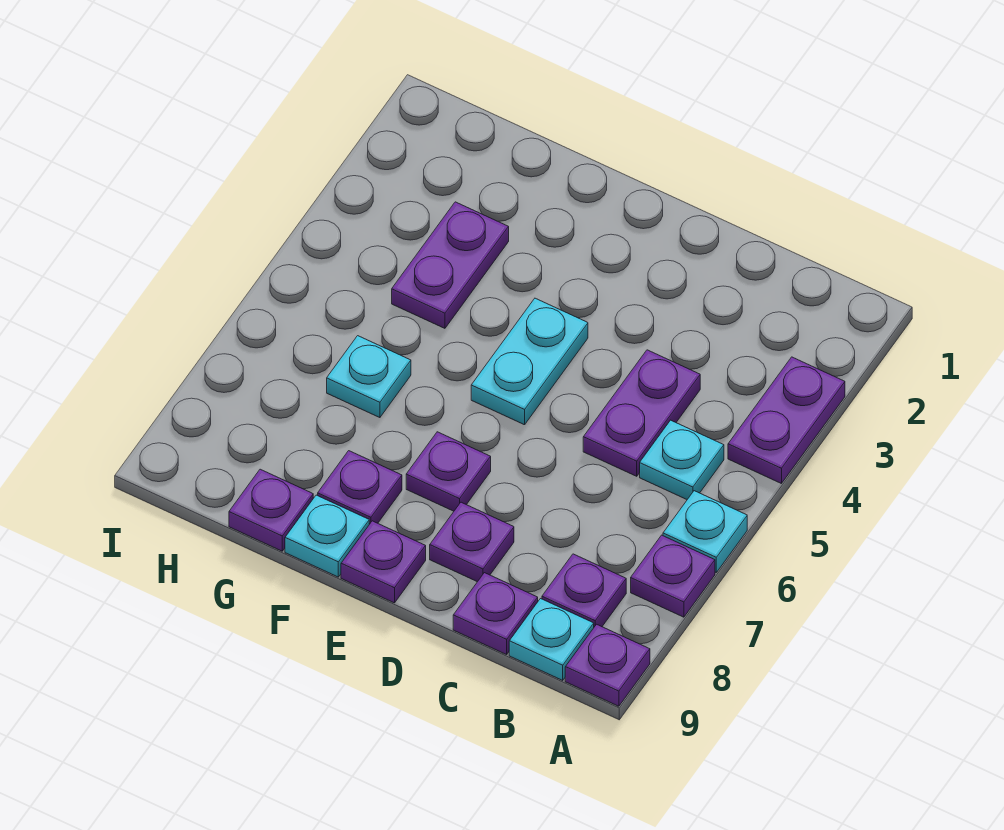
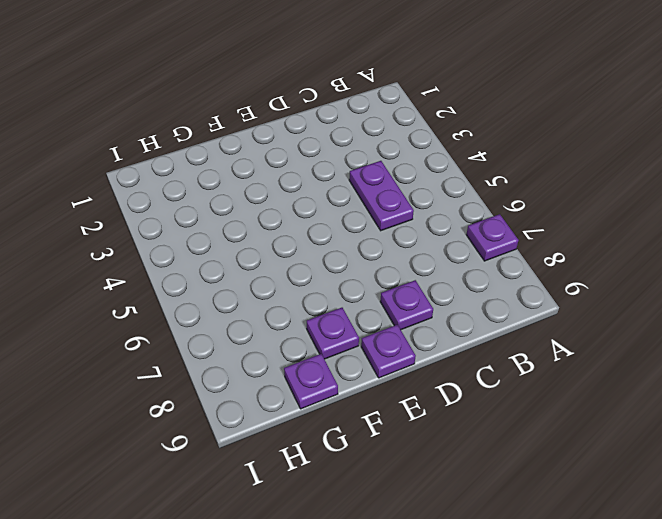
none -> purple 1x2 plate [728,357,845,484]
none -> cyan 1x1 plate [663,491,747,572]
none -> purple 1x1 plate [565,624,650,706]

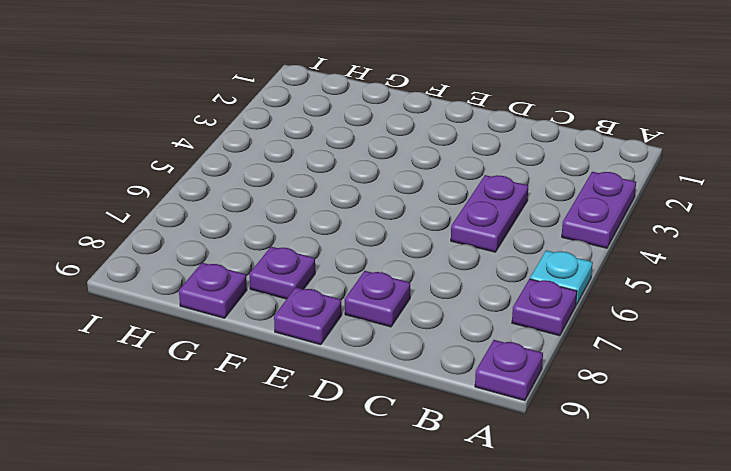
none -> cyan 1x1 plate [640,420,724,499]
none -> purple 1x1 plate [542,554,626,627]
none -> cyan 1x1 plate [509,599,594,680]

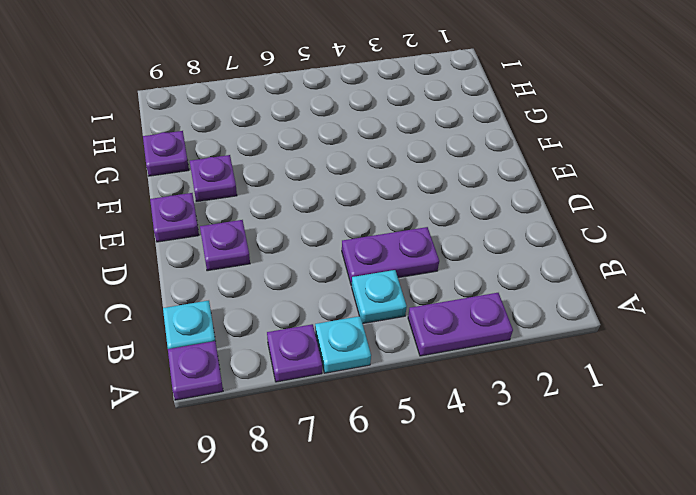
none -> purple 1x1 plate [542,554,626,627]
none -> purple 1x1 plate [453,573,538,655]
none -> cyan 1x2 plate [471,298,588,425]

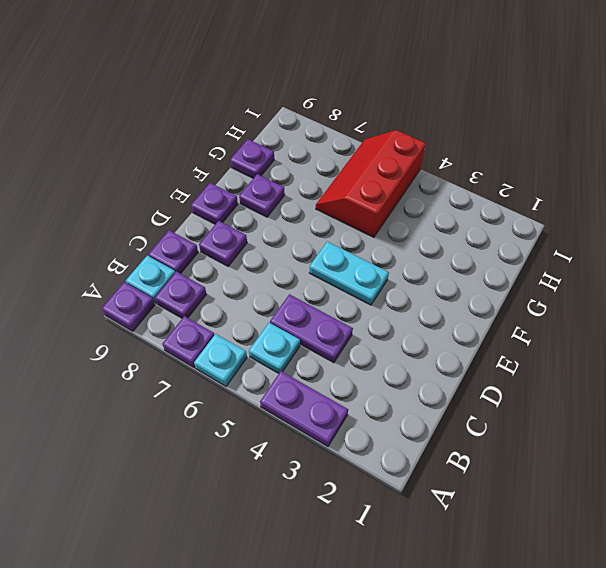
red 2x3 slope [316,130,426,237] -> cyan 1x1 plate [327,336,411,418]
none -> purple 1x1 plate [406,432,491,511]
none -> cyan 1x1 plate [285,495,369,577]
none -> purple 1x2 plate [392,202,509,328]

